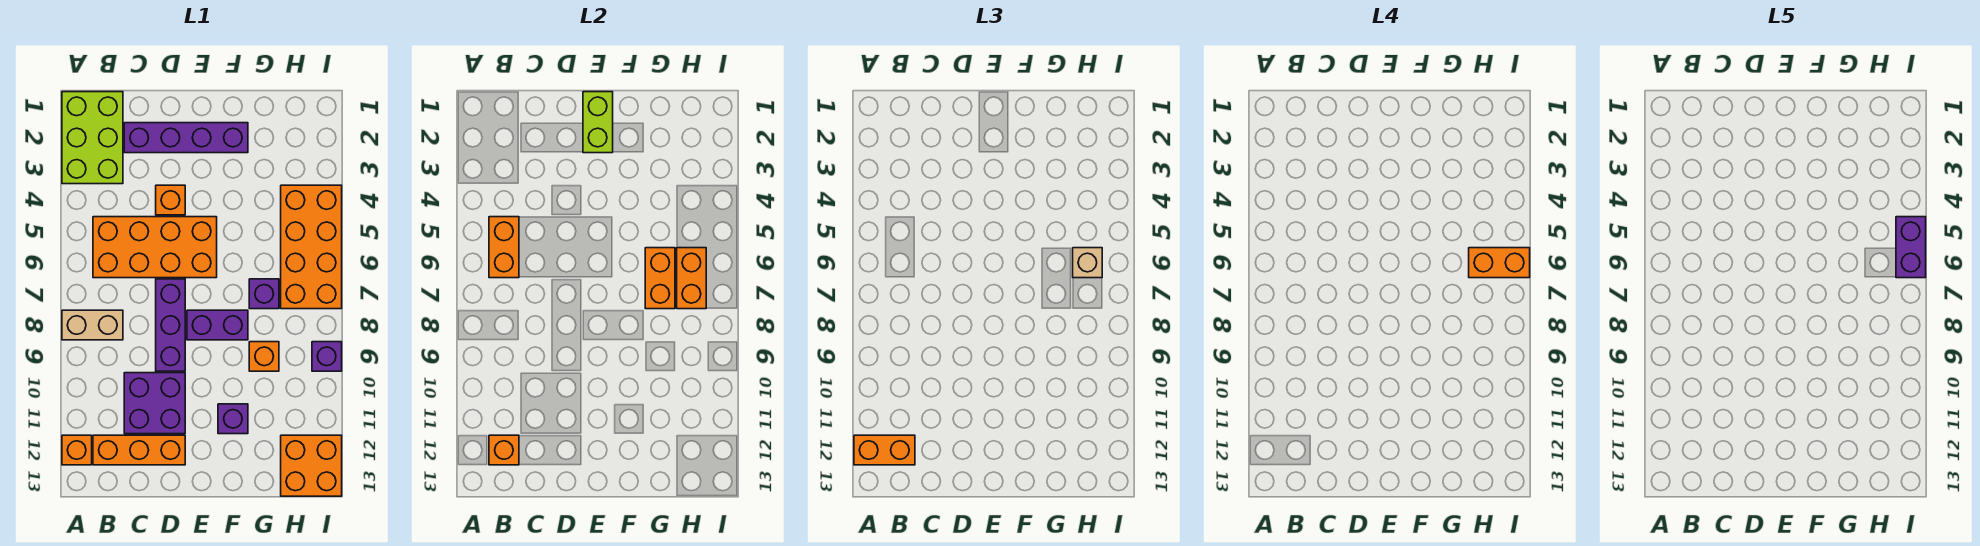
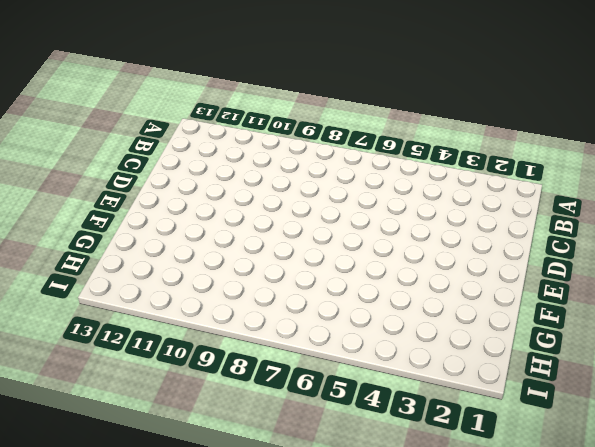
none -> lime 2x3 brick [62,92,123,184]
none -> tan 1x2 brick [62,310,123,340]
none -> orange 1x1 brick [62,435,92,465]

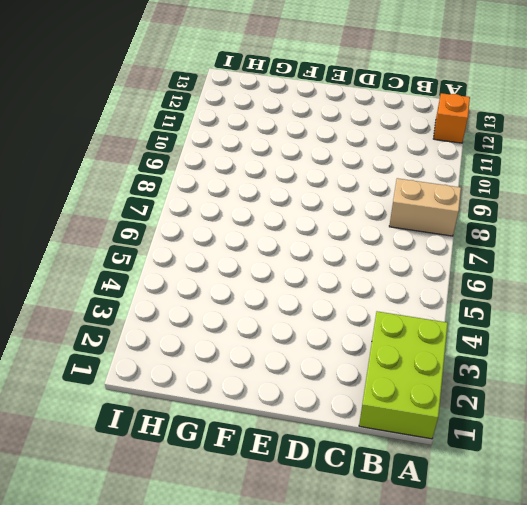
none -> orange 2x4 brick [93,217,217,278]
none -> orange 1x3 brick [93,435,185,465]
none -> purple 1x4 brick [124,123,248,153]

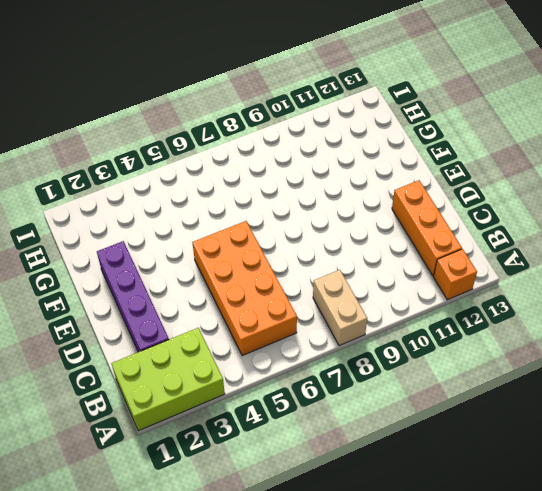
none -> purple 2x2 brick [124,373,185,434]
none -> orange 1x1 brick [156,185,185,215]
none -> purple 1x3 brick [156,279,185,371]

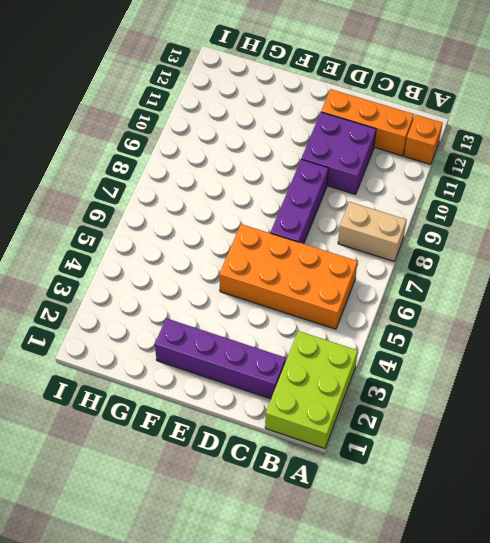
none -> orange 1x1 brick [156,185,185,215]
none -> purple 1x2 brick [187,310,248,340]
none -> purple 1x1 brick [218,404,248,434]

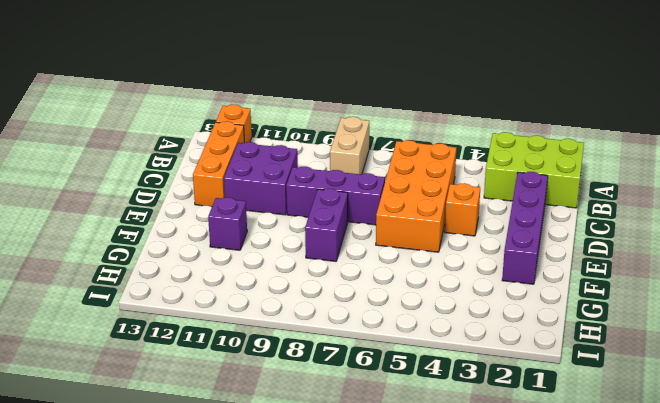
none -> purple 1x1 brick [249,279,279,309]
none -> orange 1x1 brick [249,342,279,371]
none -> orange 2x4 brick [281,185,342,309]

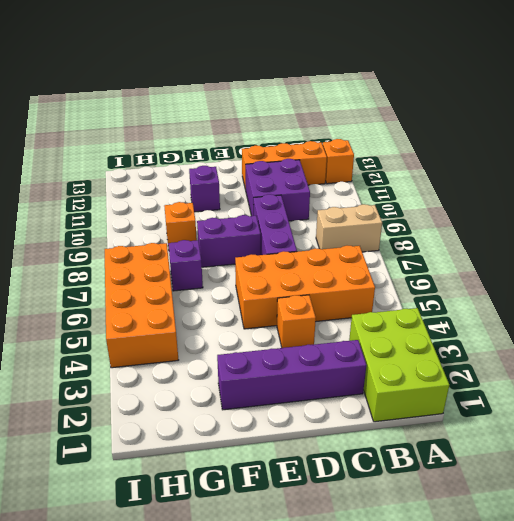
none -> orange 2x2 brick [281,435,342,496]
none -> purple 1x1 brick [312,342,342,371]
none -> orange 1x2 brick [489,217,519,278]

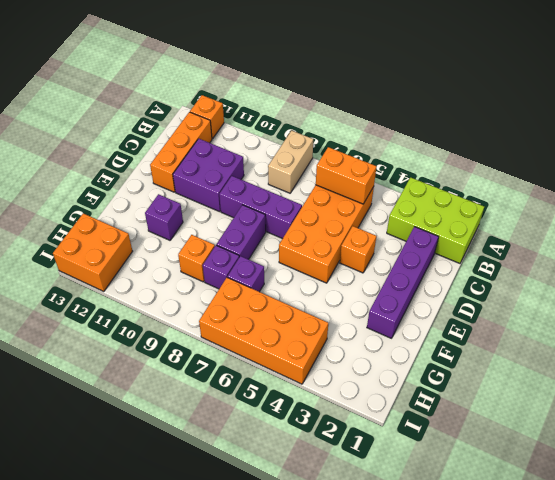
purple 1x1 brick [203,245,239,289] -> purple 1x1 brick moved to [312,342,342,371]
none -> orange 1x1 brick [489,435,519,465]
none -> lime 1x2 brick [583,92,613,153]
none -> orange 1x2 brick [645,248,675,309]

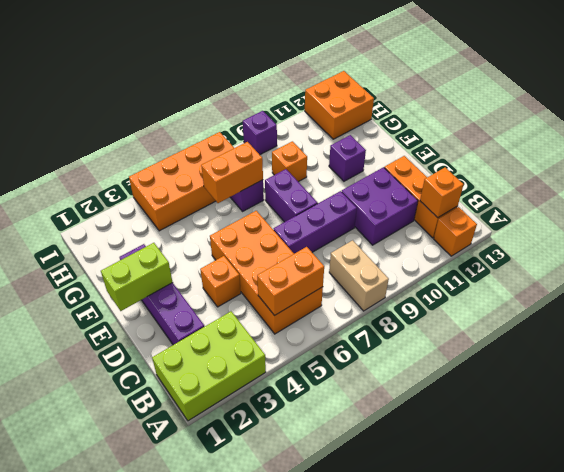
none -> orange 1x2 brick [677,248,706,309]
none -> orange 1x2 brick [854,435,915,465]
none -> tan 1x1 brick [1073,248,1102,278]

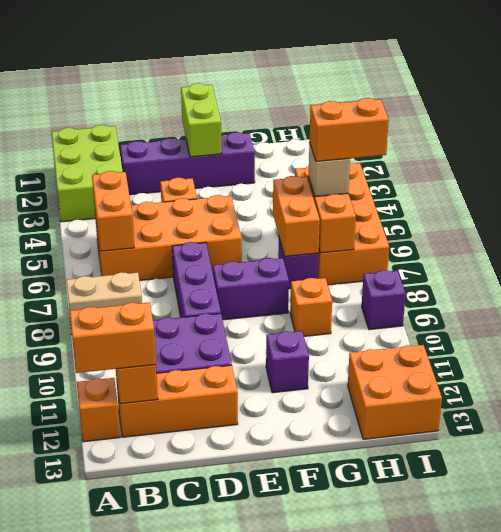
none -> purple 1x2 brick [1896,217,1926,278]

